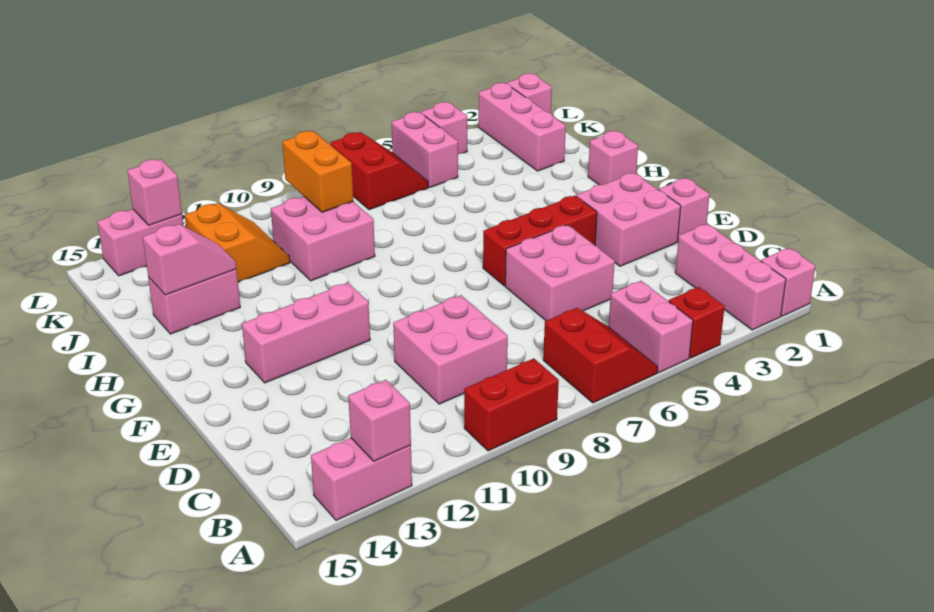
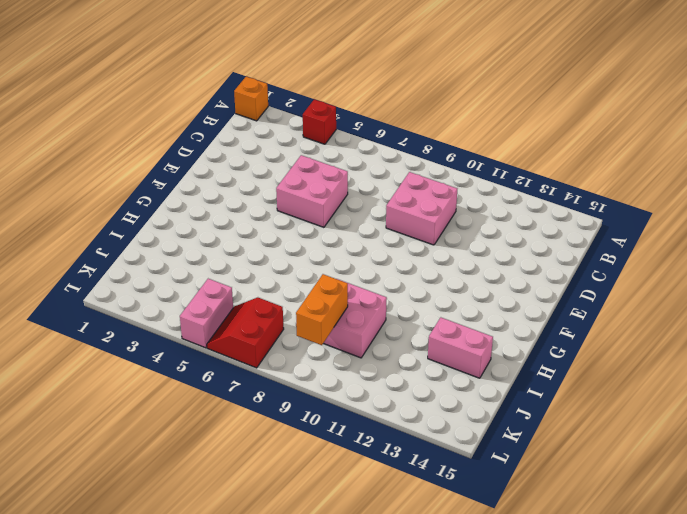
orange 1x1 brick [234,77,268,121] -> pink 1x1 brick [761,248,815,316]
none -> pink 1x3 brick [675,224,786,330]
none -> pink 1x2 brick [609,281,693,373]
none -> red 2x2 slope [543,308,658,403]

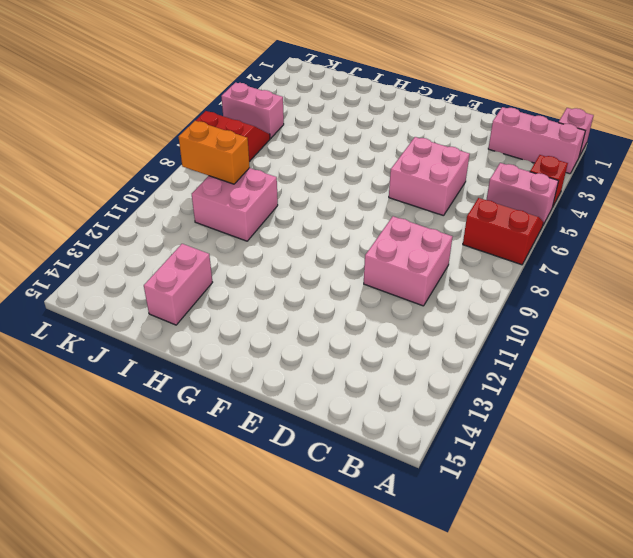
none -> red 1x2 brick [464,359,559,451]
none -> pink 1x2 brick [311,438,412,520]
none -> pink 1x1 brick [659,178,710,238]

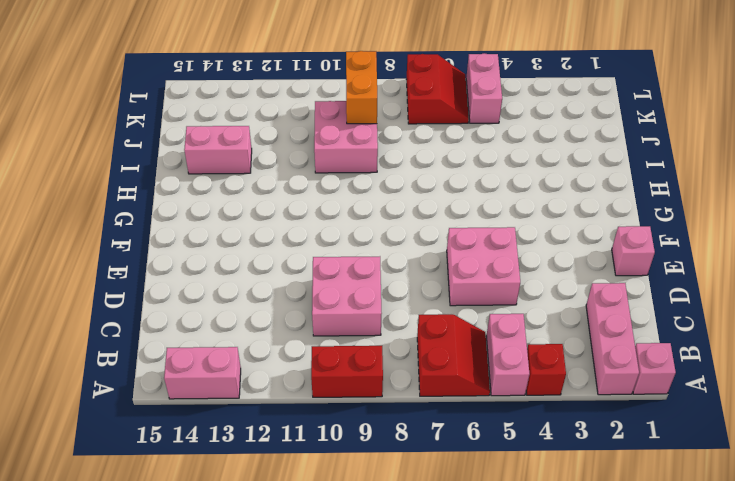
none -> pink 2x2 brick [576,173,681,266]
none -> red 1x3 brick [483,196,597,286]
none -> pink 1x3 brick [242,283,370,383]

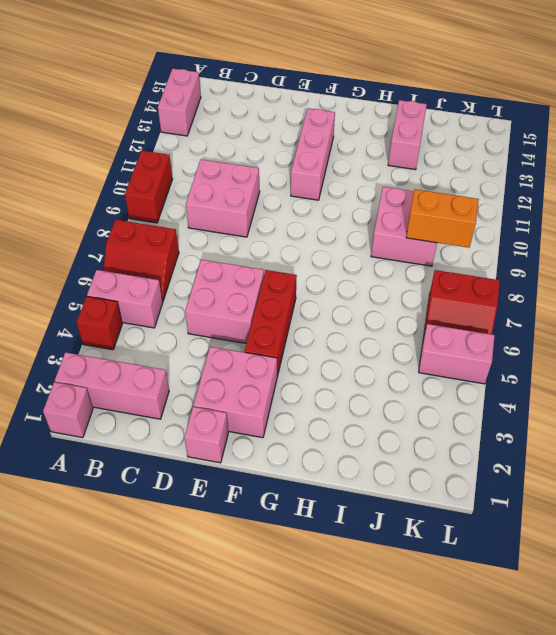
none -> pink 1x1 brick [588,131,638,185]
none -> pink 1x3 brick [478,83,566,171]
none -> orange 2x2 slope [185,203,290,282]

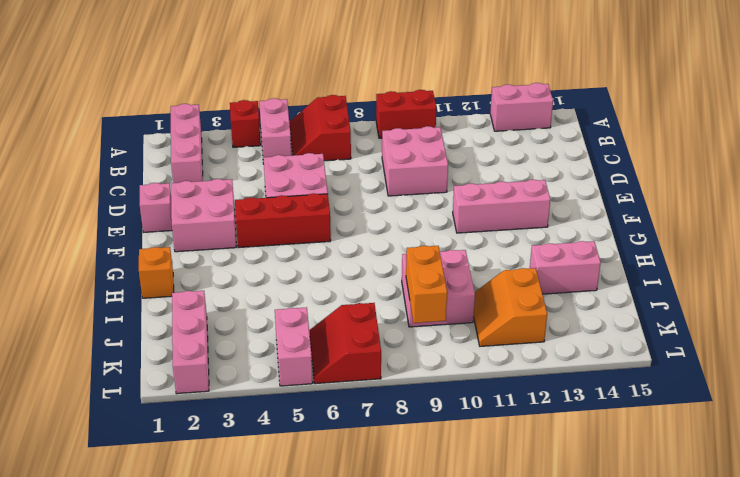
orange 1x1 brick [139,247,174,298] -> pink 1x1 brick [588,131,638,185]
none -> pink 1x1 brick [761,248,815,316]
none -> pink 1x1 brick [507,73,552,113]
none -> pink 1x1 brick [421,102,467,154]

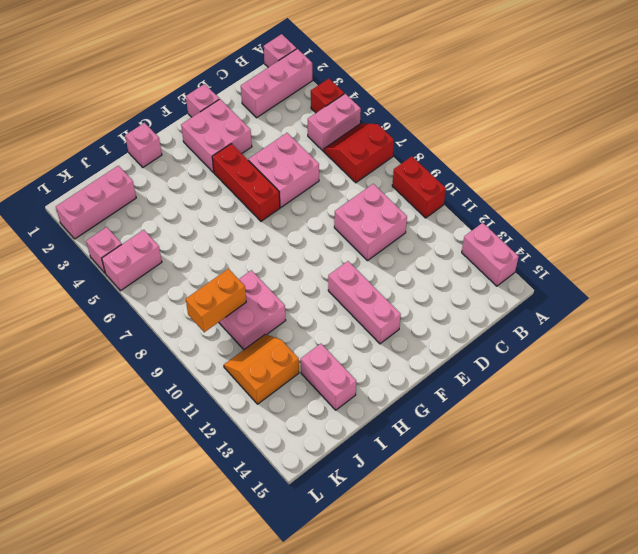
none -> red 2x2 slope [331,132,428,210]
none -> pink 1x1 brick [507,73,552,113]
none -> pink 1x2 brick [98,209,183,276]

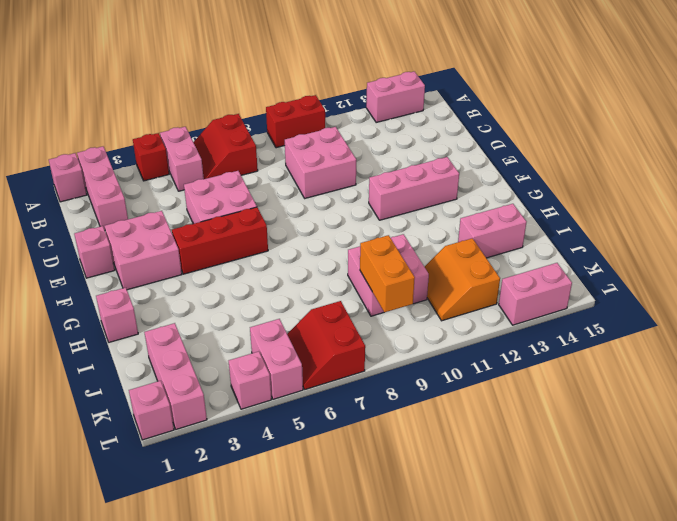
none -> pink 1x1 brick [348,380,411,461]
none -> pink 1x2 slope [143,224,236,295]
none -> pink 1x1 brick [127,159,182,225]

